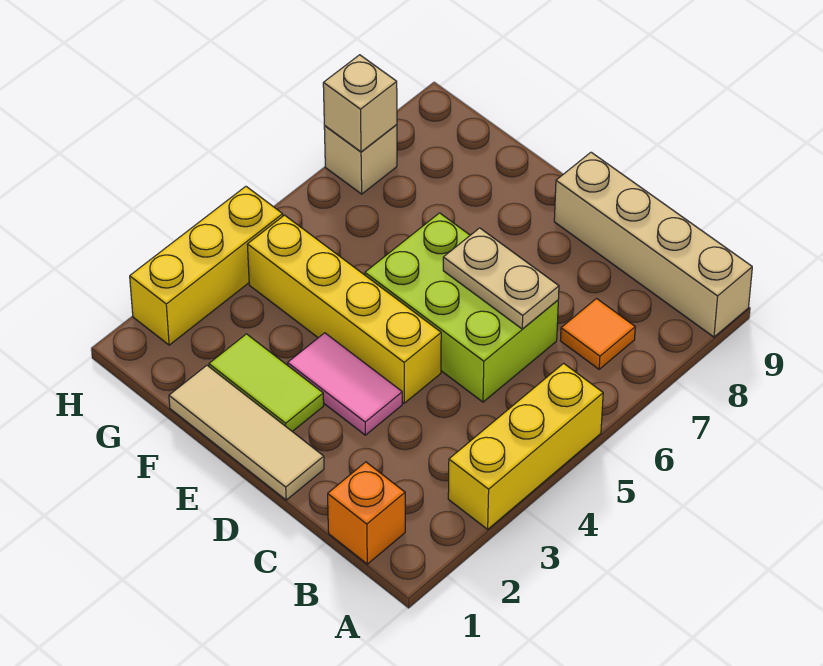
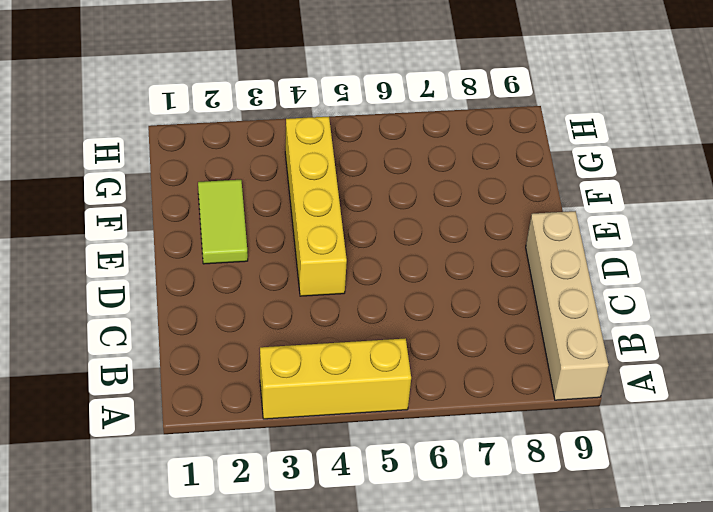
none -> orange 1x1 brick [328,462,405,564]
none -> orange 1x1 tile [560,299,635,369]
none -> lime 2x3 brick [365,213,558,402]

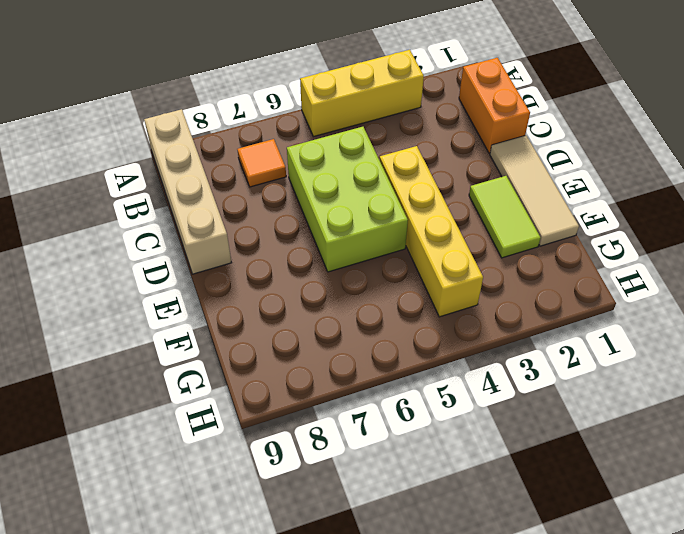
orange 1x2 brick [459,58,530,153] -> orange 1x1 brick [328,462,405,564]
none -> pink 1x2 tile [288,333,402,435]
none -> yellow 1x3 brick [130,186,283,345]
none -> tan 1x1 brick [324,125,397,194]

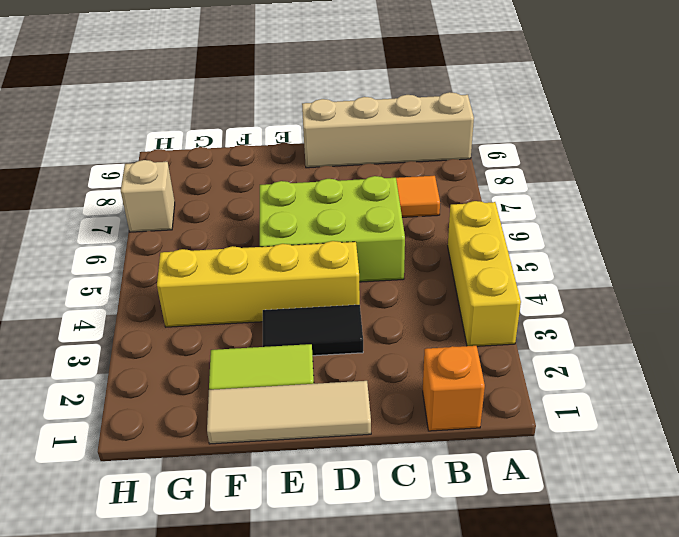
black 1x2 tile [263,305,363,356] -> pink 1x2 tile [288,333,402,435]
none -> yellow 1x3 brick [130,186,283,345]
none -> tan 1x2 plate [443,228,559,329]
none -> tan 1x1 brick [323,55,397,152]

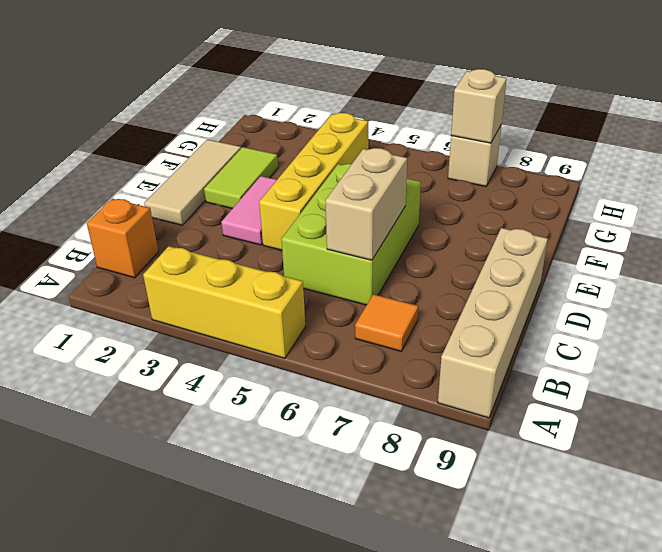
tan 1x2 brick [325,148,407,260] -> tan 1x2 plate [443,228,559,329]
none -> yellow 1x3 brick [130,186,283,345]

